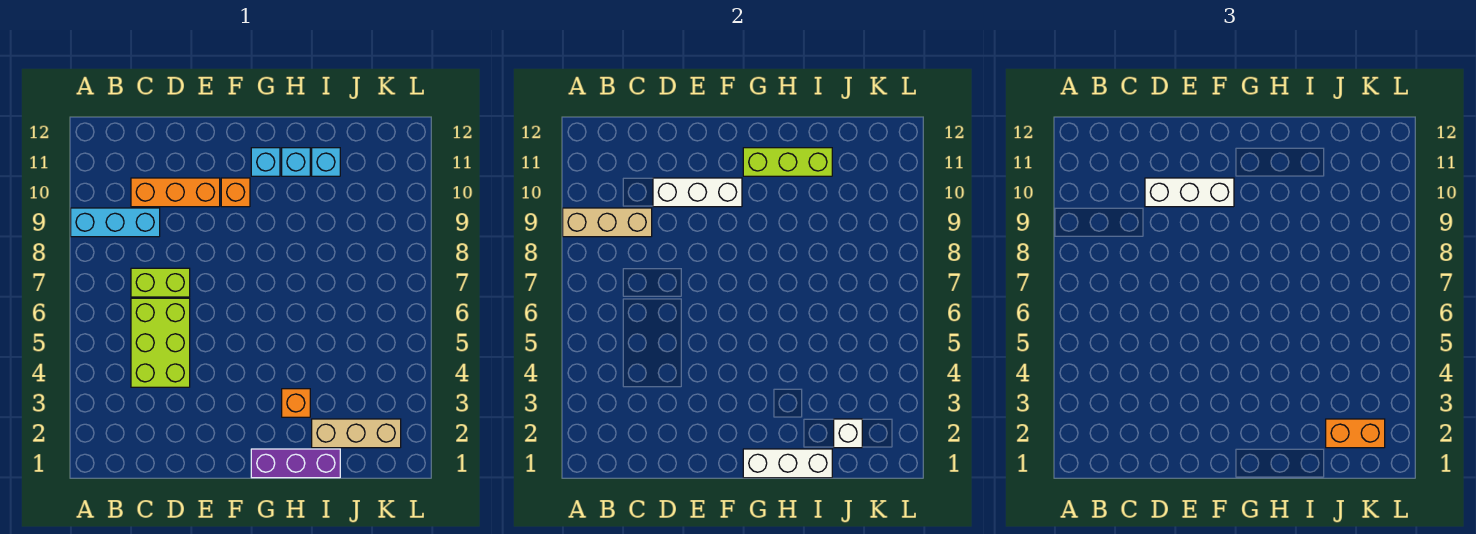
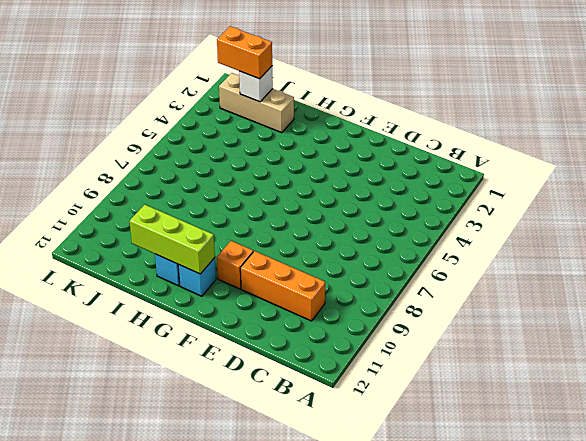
none -> cyan 1x3 brick [71,208,160,237]
none -> lime 2x3 brick [131,298,190,387]
none -> lime 1x2 brick [131,268,190,297]

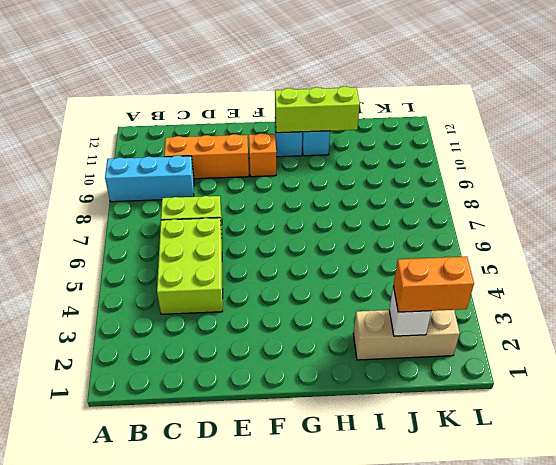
none -> purple 1x3 brick [251,449,340,478]
none -> orange 1x1 brick [282,389,310,417]
none -> cyan 1x1 brick [312,148,340,176]

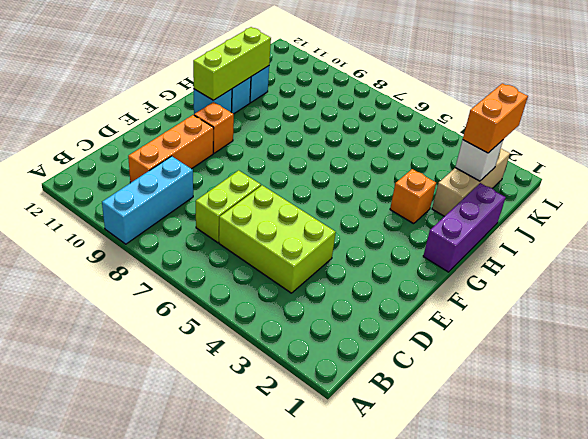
none -> tan 1x3 brick [563,208,652,237]
none -> white 1x3 brick [653,178,742,207]
none -> white 1x3 brick [743,449,832,478]

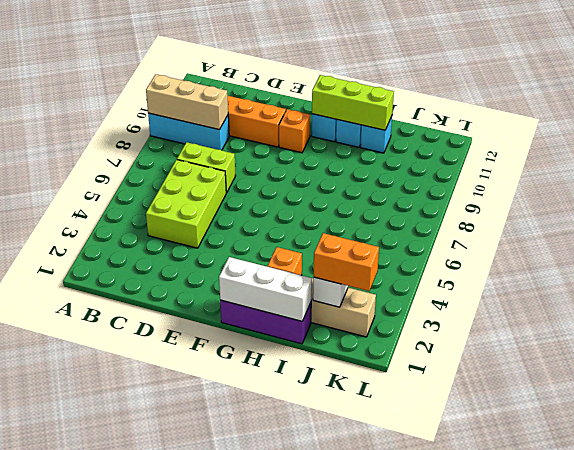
none -> white 1x3 brick [653,178,742,207]
none -> white 1x3 brick [1145,178,1234,207]

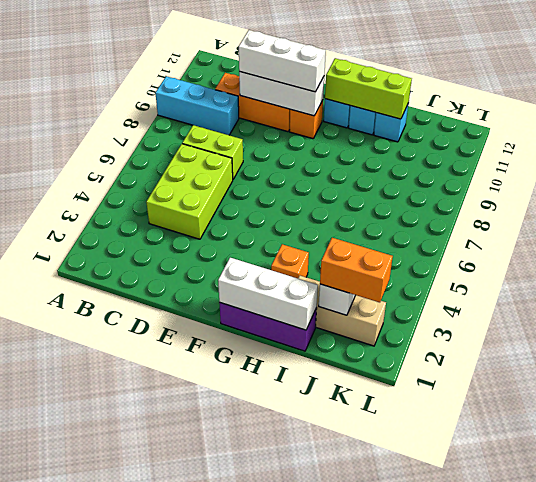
none -> tan 1x3 brick [563,208,652,237]

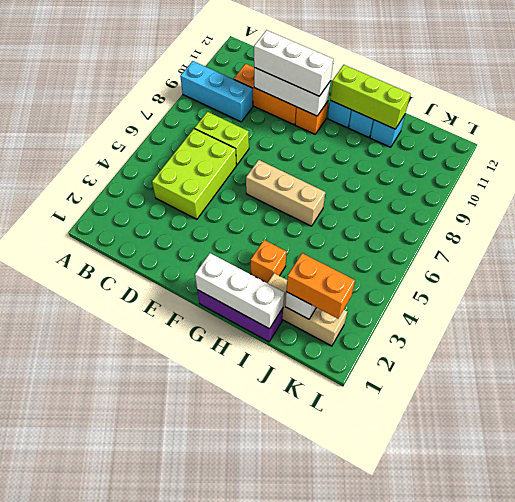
tan 1x3 brick [246,160,325,226] -> tan 1x3 brick moved to [563,208,652,237]

